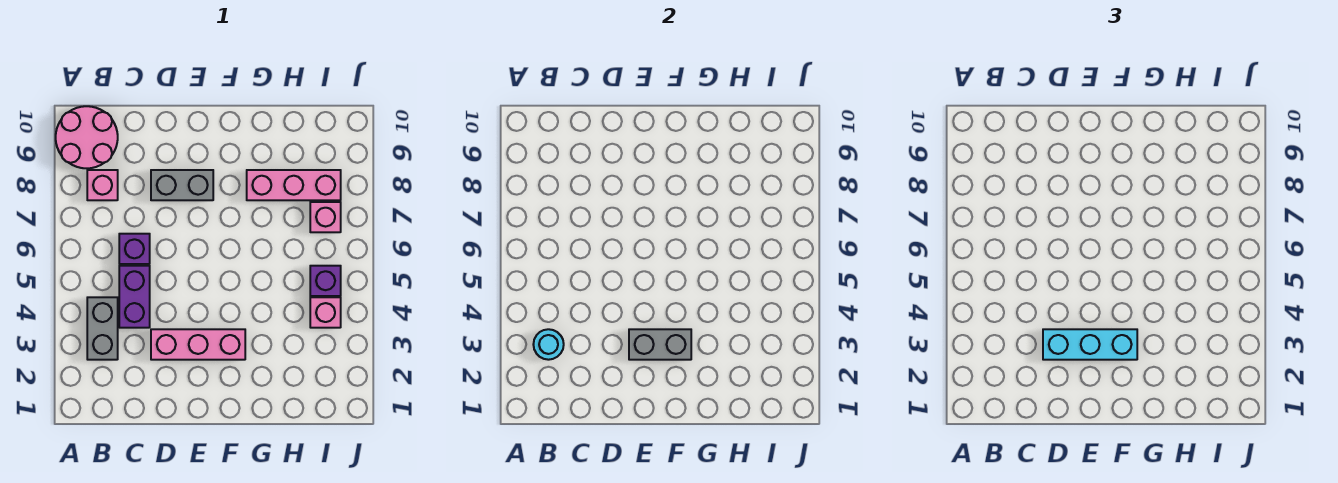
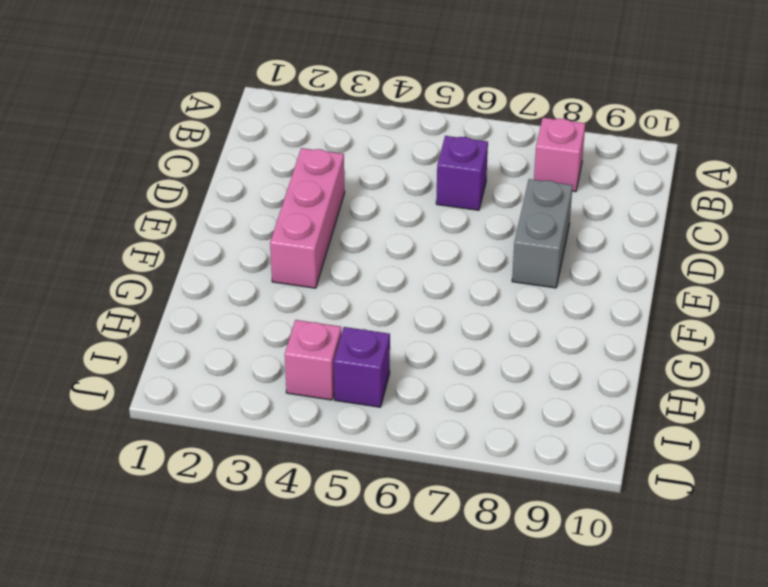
none -> pink 2x2 round brick [56,106,118,168]
none -> grey 1x2 brick [87,297,118,360]
none -> purple 1x2 brick [119,266,150,328]

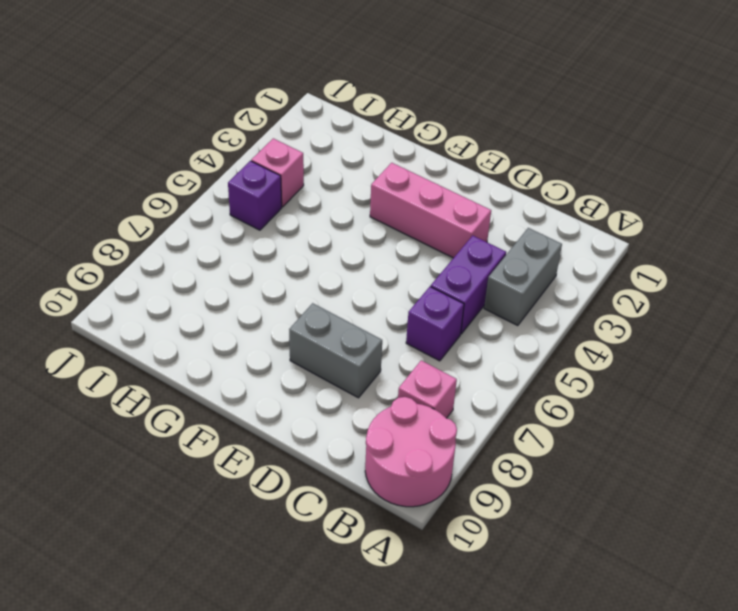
none -> pink 1x3 brick [247,170,341,200]
none -> pink 1x1 brick [310,202,341,232]
none -> cyan 1x1 round brick [533,329,564,360]

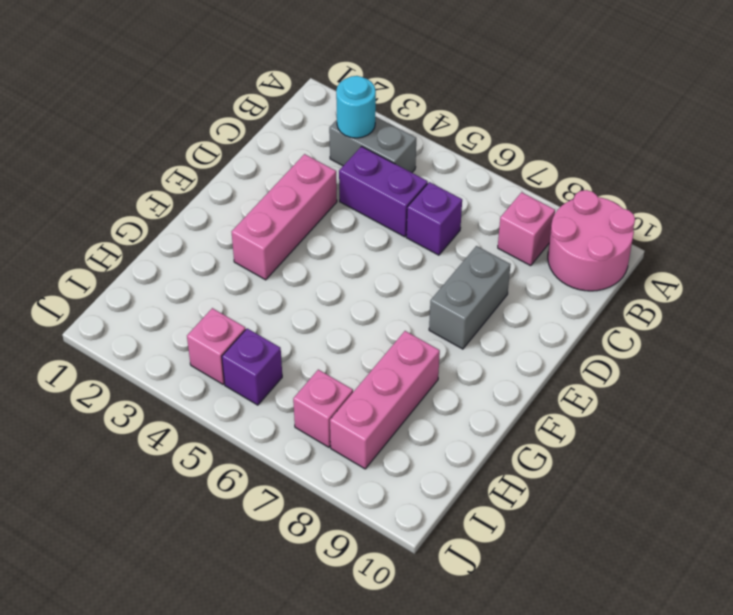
none -> grey 1x2 brick [629,329,691,360]
none -> cyan 1x3 brick [1043,329,1137,360]

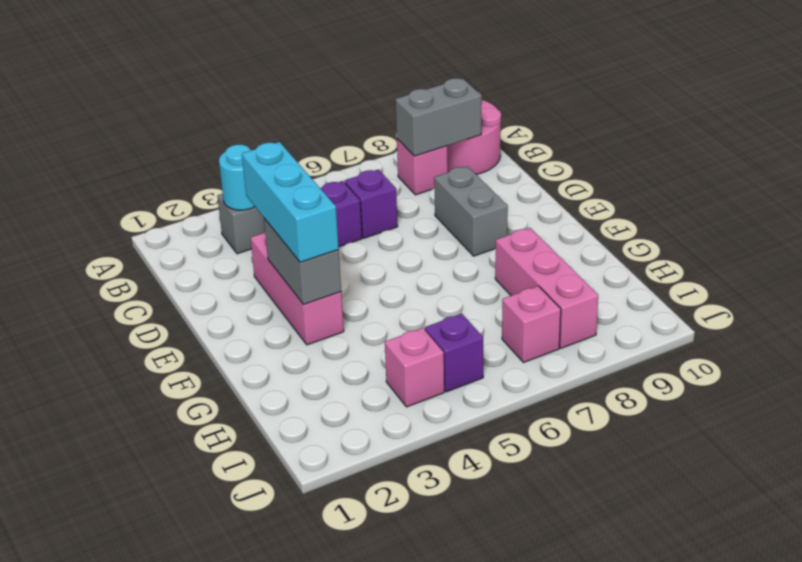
grey 1x2 brick [395,78,481,156] -> none

